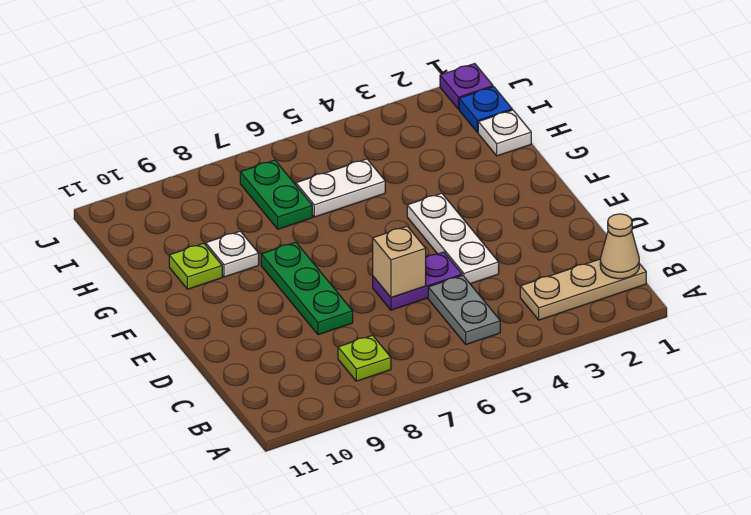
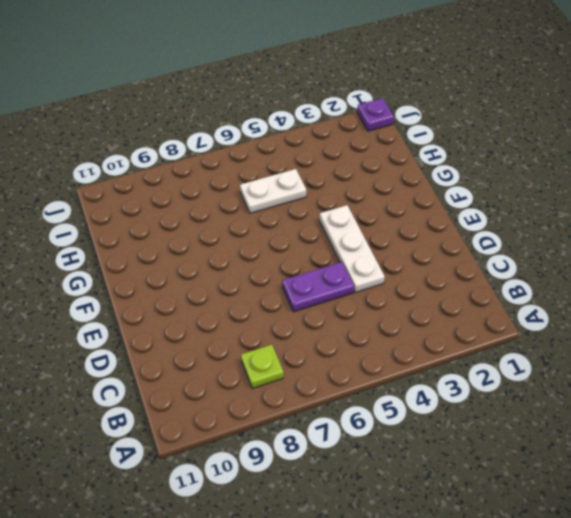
none -> tan 1x3 plate [520,259,646,320]
none -> grey 1x2 plate [428,275,500,344]
none -> green 1x3 plate [261,242,353,335]

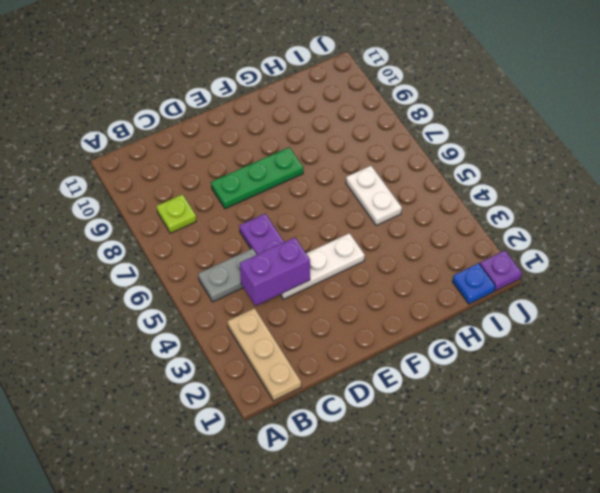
purple 1x2 brick [240,237,310,306] -> none
none -> white 1x1 plate [206,231,259,277]
none -> lime 1x1 plate [169,243,222,289]
none -> white 1x1 plate [478,110,531,156]

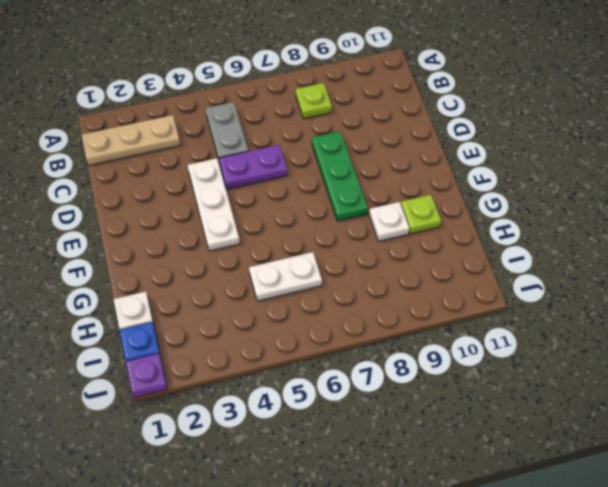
none -> green 1x2 plate [240,160,312,229]
none -> tan 1x1 cone [600,214,639,279]
none -> tan 1x1 brick [373,226,426,297]

